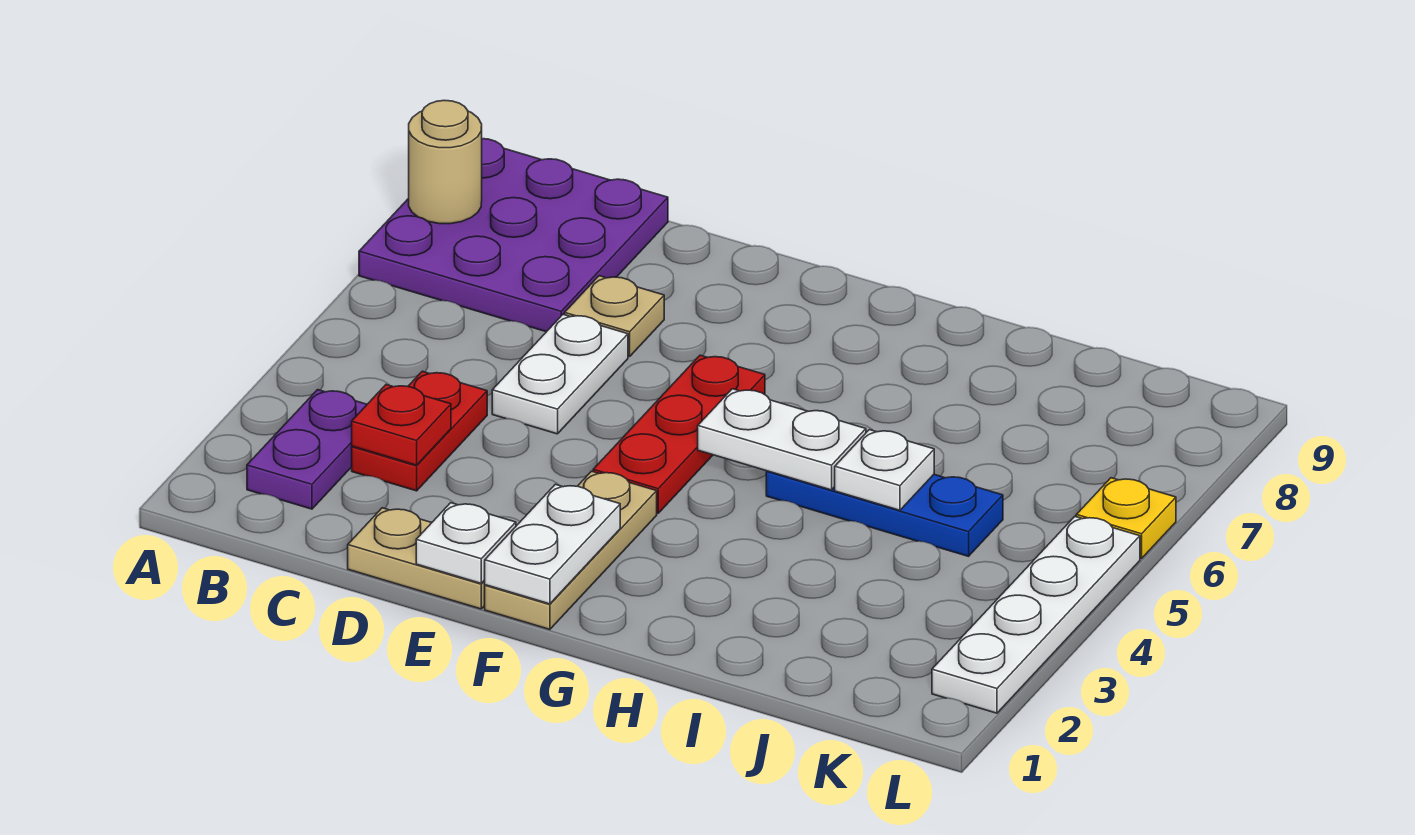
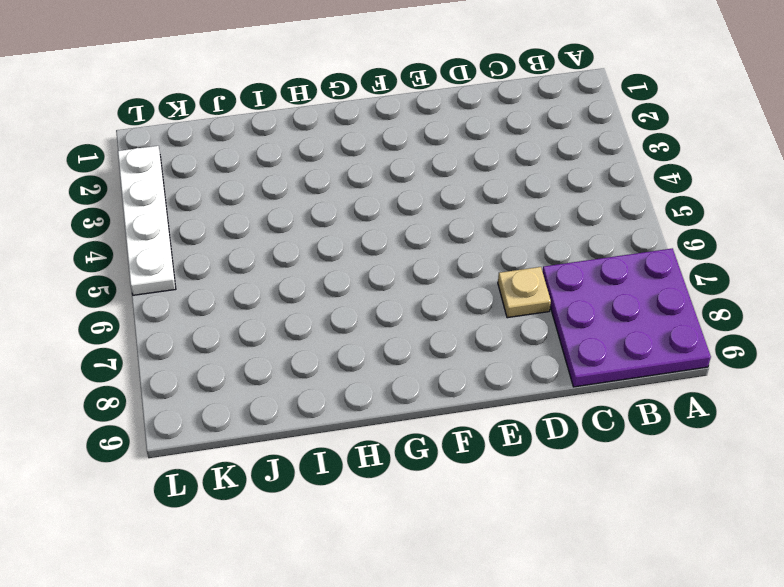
none -> purple 1x2 plate [247,390,367,509]
none -> red 1x2 plate [352,371,487,491]
none -> tan 1x2 plate [348,508,485,609]

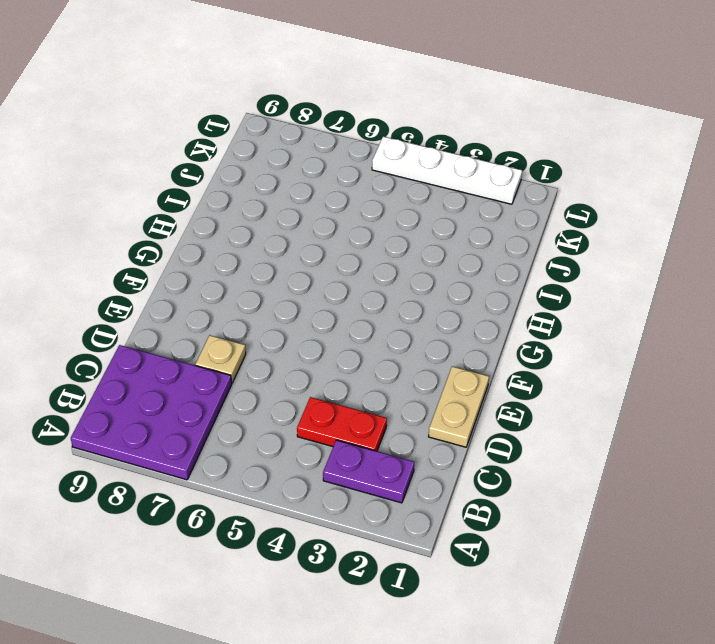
none -> white 1x2 plate [492,314,628,434]
none -> tan 1x3 plate [485,471,657,630]
none -> red 1x3 plate [593,355,765,513]

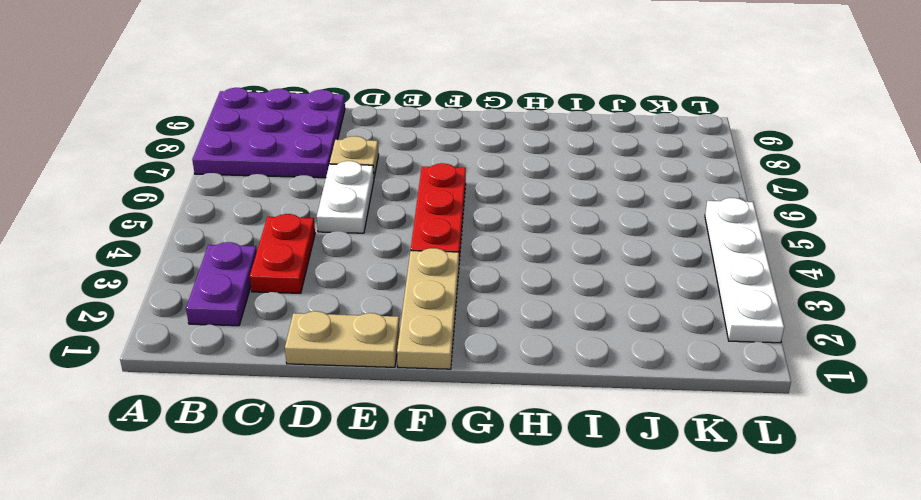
none -> blue 1x3 plate [766,471,1003,556]
none -> yellow 1x1 plate [1076,478,1176,559]
none -> tan 1x1 round brick [409,100,482,224]

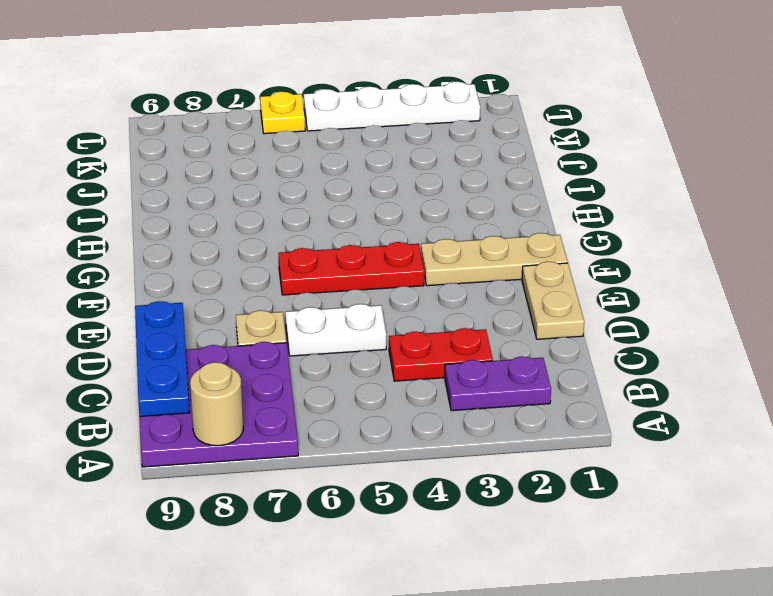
blue 1x3 plate [135,301,190,416] -> blue 1x3 plate moved to [766,471,1003,556]
none -> red 1x1 plate [352,385,451,465]
none -> white 1x1 plate [416,503,516,583]
none -> white 1x2 plate [485,484,620,604]

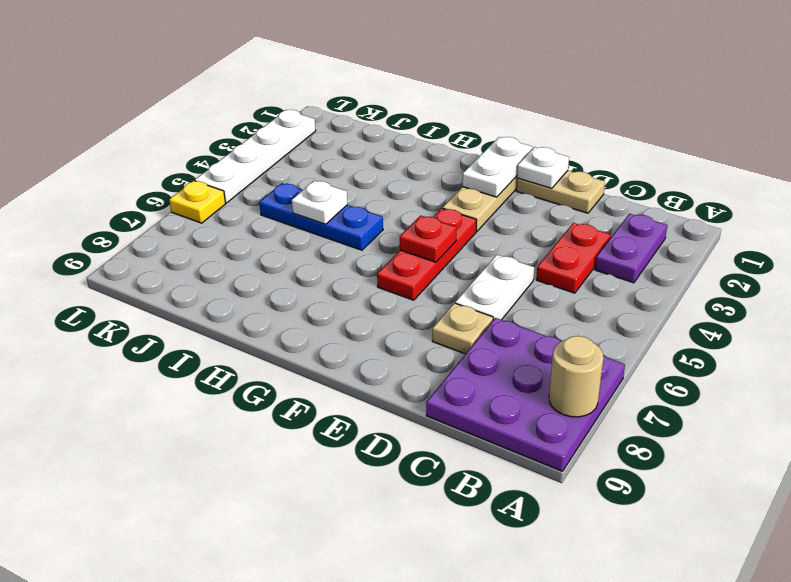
red 1x1 plate [400,215,456,262] -> red 1x1 plate moved to [352,385,451,465]
none -> white 1x2 plate [698,389,866,490]

